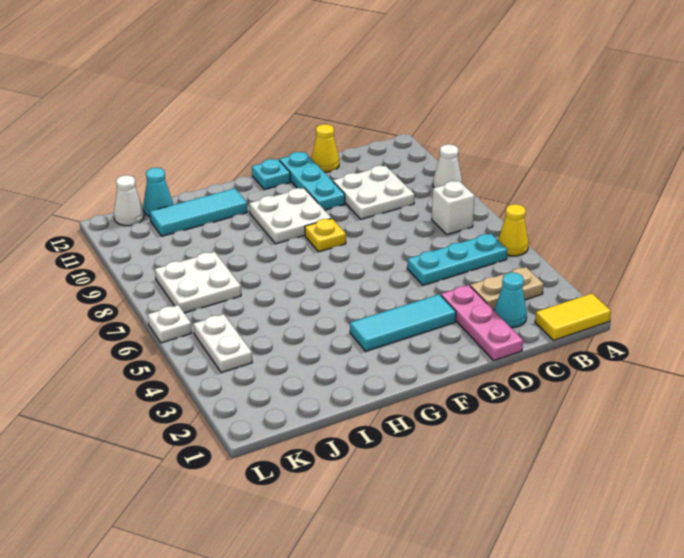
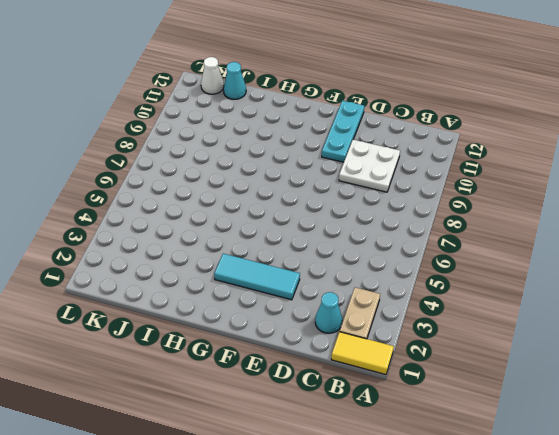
tan 1x2 plate [340,287,380,339] -> tan 1x2 plate turned to [470,267,544,310]
none -> yellow 1x1 cone [498,204,529,256]
none -> white 1x1 cone [433,144,462,188]
none -> cyan 1x3 plate [407,234,507,285]

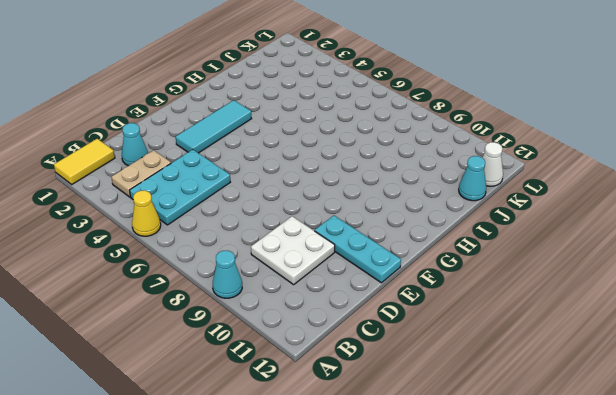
cyan 1x1 cone [213,251,242,298] -> white 1x1 cone [433,144,462,188]
cyan 2x3 plate [130,150,230,225] -> cyan 1x3 plate [407,234,507,285]
none -> white 1x1 brick [432,181,475,235]
none -> pink 1x3 plate [441,285,523,360]
none -> yellow 1x1 cone [311,124,339,172]

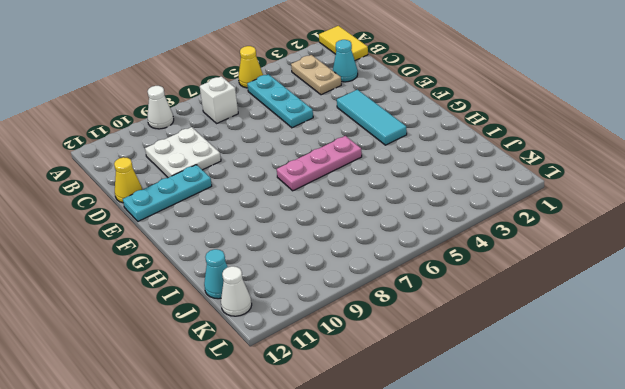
pink 1x3 plate [277,136,362,191] -> pink 1x3 plate moved to [441,285,523,360]
none -> yellow 1x1 plate [305,218,346,252]
none -> white 2x2 plate [249,188,331,244]
none -> cyan 1x1 plate [252,159,290,190]

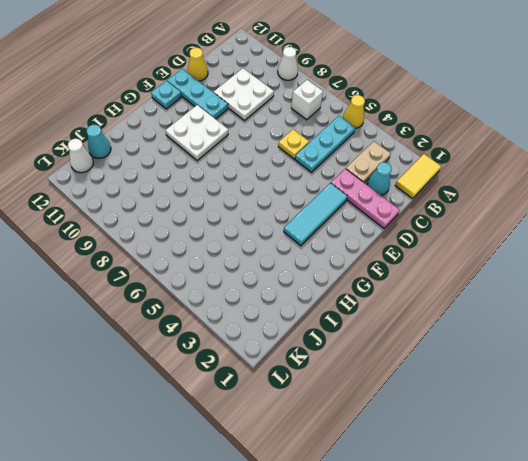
yellow 1x1 plate [278,129,309,159] -> yellow 1x1 plate moved to [305,218,346,252]
none -> cyan 1x3 tile [150,188,248,236]
none -> white 2x2 plate [155,252,241,313]
none -> white 1x2 plate [193,314,252,373]

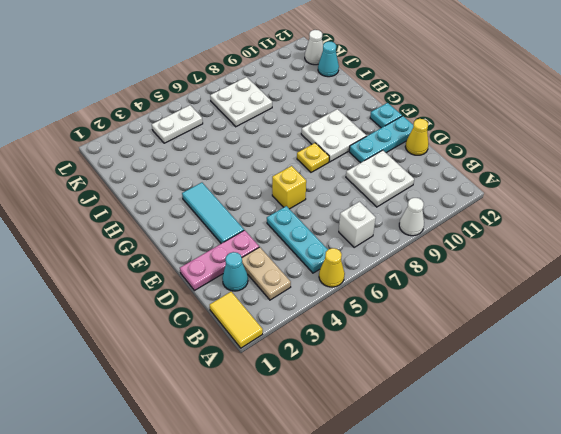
yellow 1x1 brick [272,166,306,209] -> none
none -> cyan 1x3 tile [150,188,248,236]
none -> white 1x1 plate [148,305,192,343]

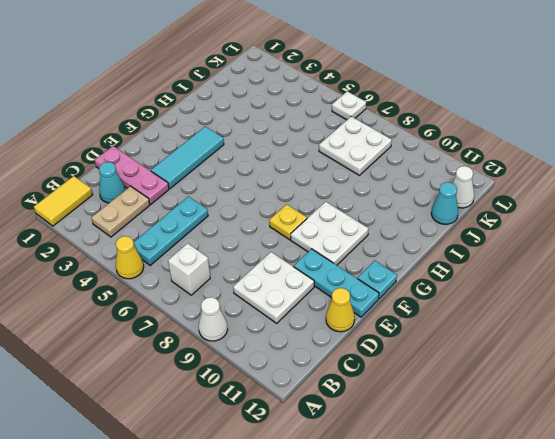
none -> cyan 1x3 tile [150,188,248,236]
none -> white 1x2 plate [193,314,252,373]

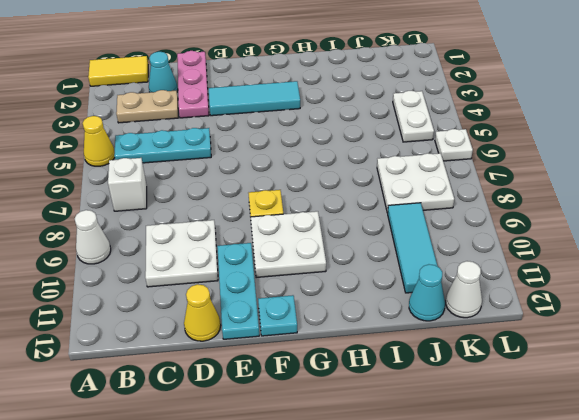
cyan 1x3 tile [388,203,437,293] -> cyan 1x3 tile turned to [150,188,248,236]

